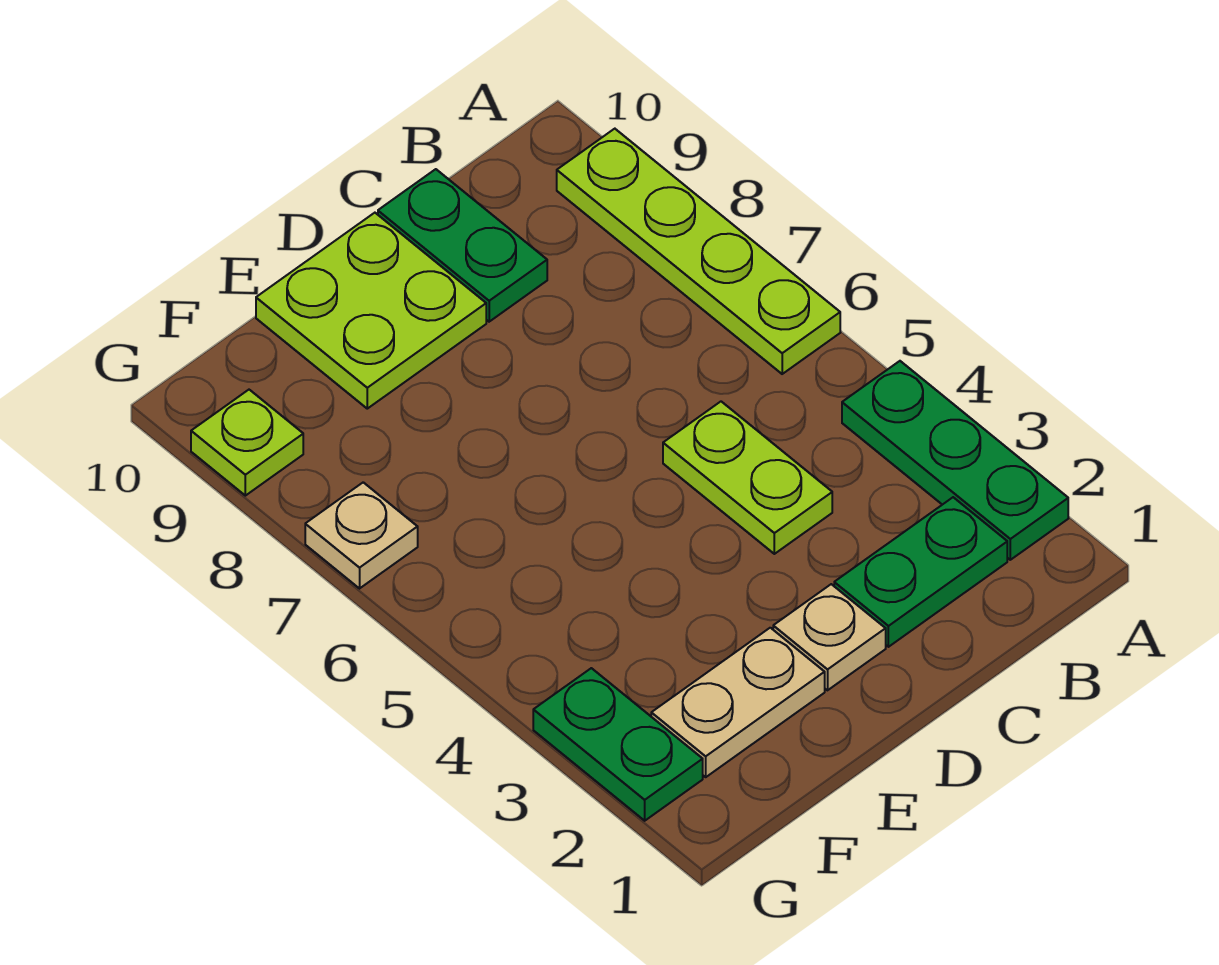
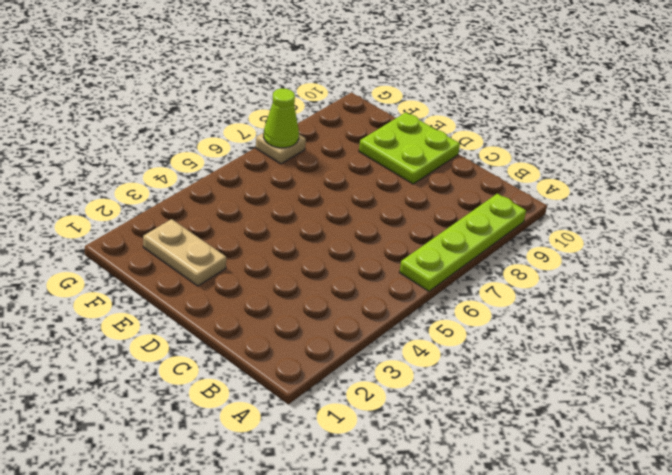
lime 1x1 cone [264,88,299,148] -> none
none -> green 1x3 plate [842,361,1068,560]
none -> green 1x2 plate [834,497,1007,647]

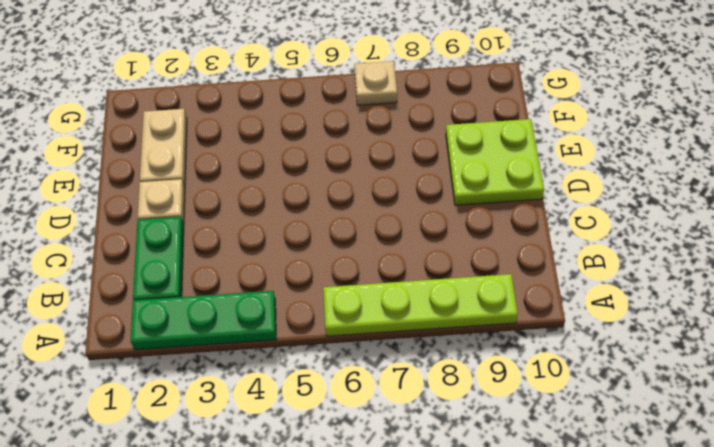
none -> lime 1x2 plate [663,402,832,554]
none -> green 1x2 plate [378,169,547,322]

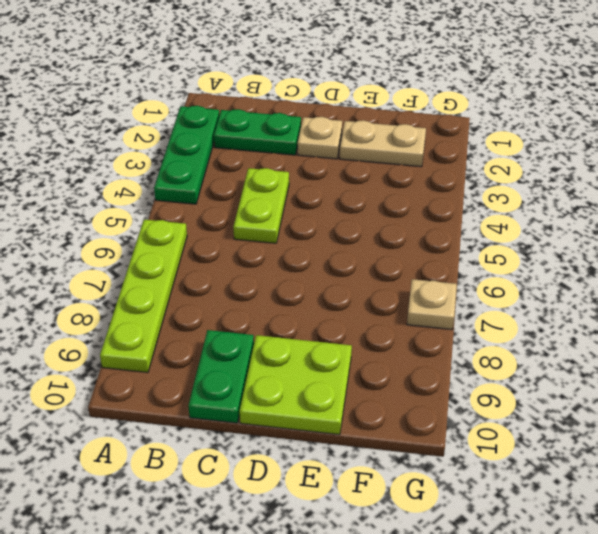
none -> green 1x2 plate [533,668,703,821]
none -> lime 1x1 plate [191,390,303,496]

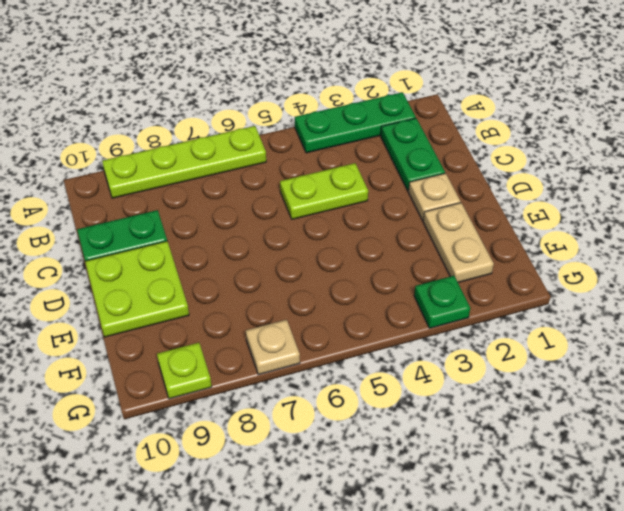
green 1x1 plate [414,276,470,328] -> green 1x2 plate [533,668,703,821]

